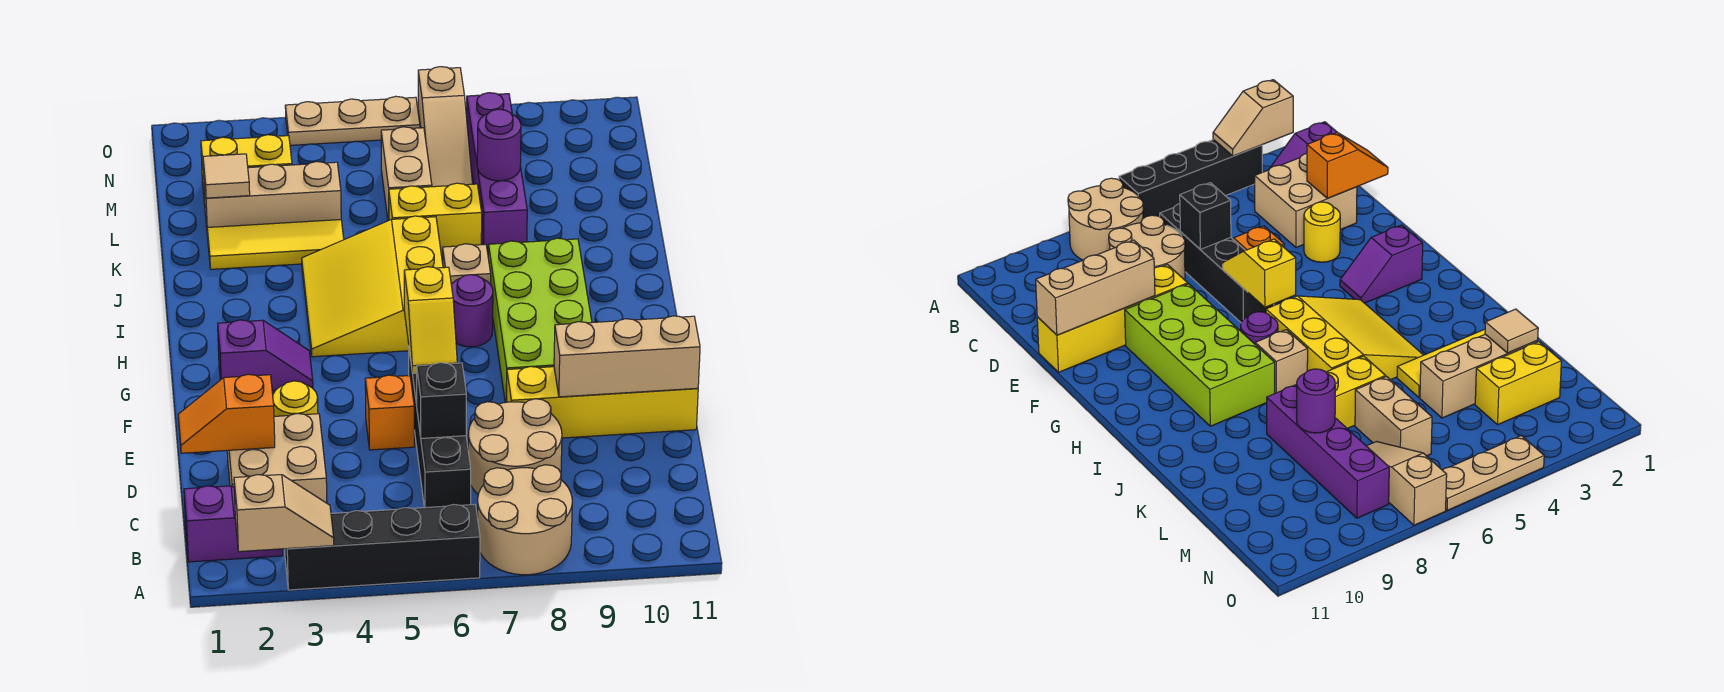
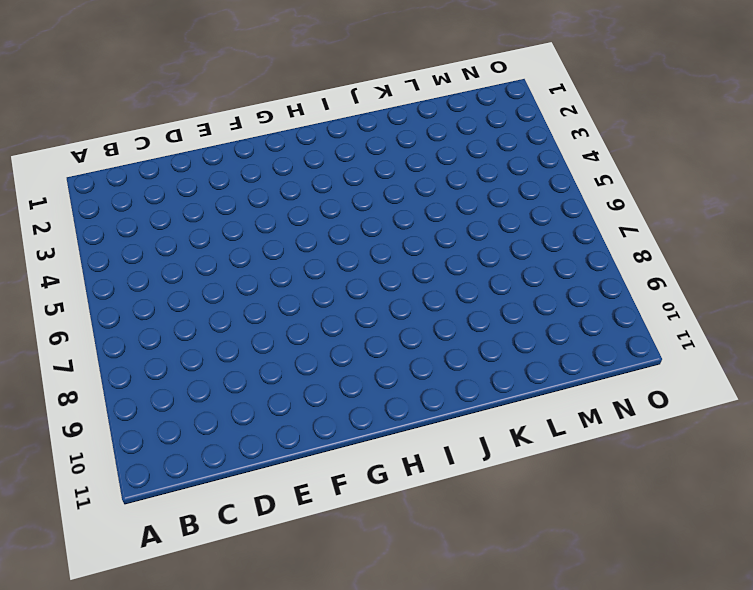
none -> black 1x4 brick [285,505,480,590]
none -> tan 2x2 round brick [478,465,572,575]
none -> purple 1x2 slope [184,486,283,562]

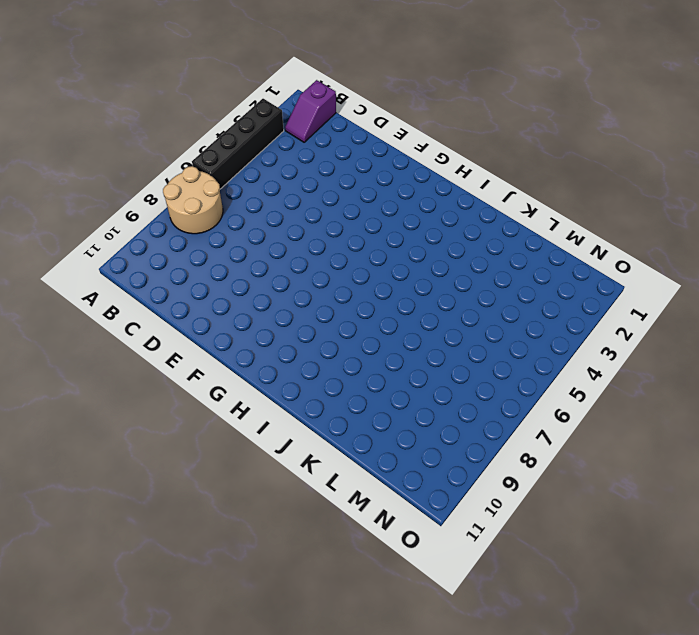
none -> tan 2x2 brick [227,413,327,503]
none -> black 1x4 brick [409,351,471,508]
none -> tan 2x2 round brick [468,399,562,494]

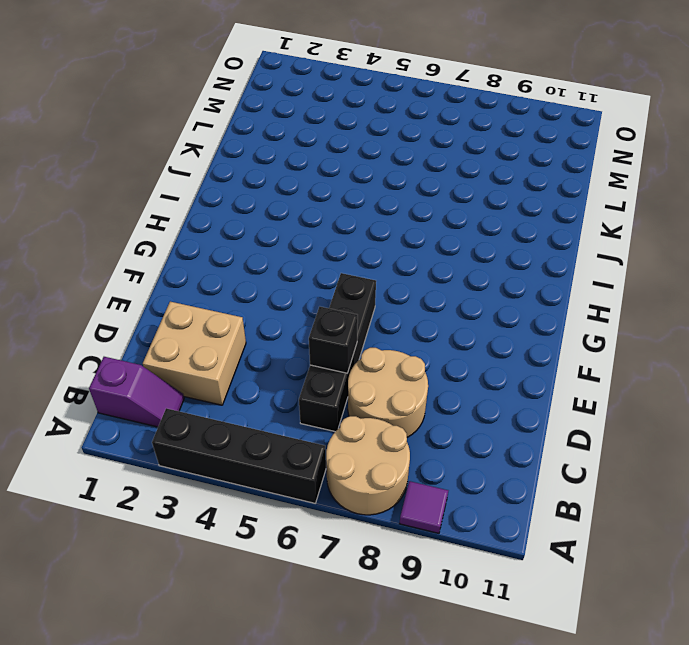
purple 1x1 tile [399,481,448,533] -> none
none -> yellow 1x1 round brick [273,381,318,416]
none -> orange 1x1 brick [365,375,414,450]
none -> yellow 1x4 brick [507,366,698,438]

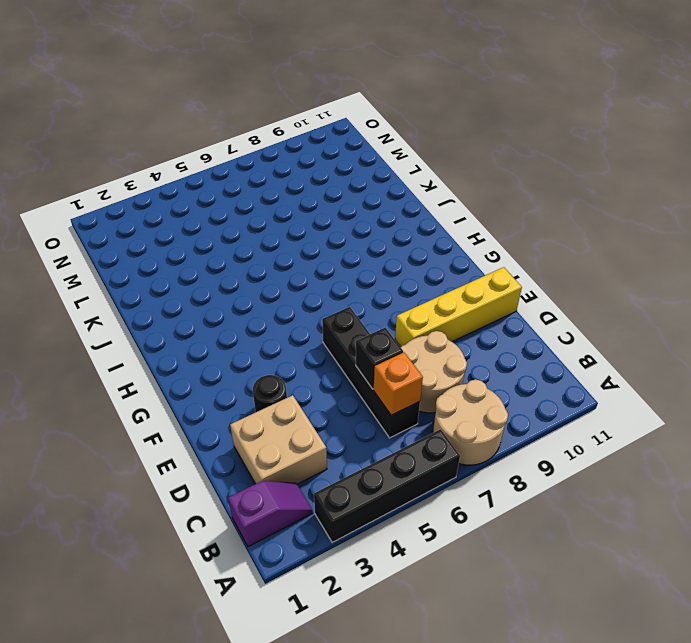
orange 1x1 brick [374,352,423,415] -> orange 1x1 brick moved to [365,375,414,450]
black 1x1 round brick [253,375,287,412] -> yellow 1x1 round brick [273,381,318,416]
none -> lime 2x4 brick [488,238,592,402]
none -> purple 1x2 slope [218,320,313,391]
none -> yellow 3x3 slope [302,216,443,357]

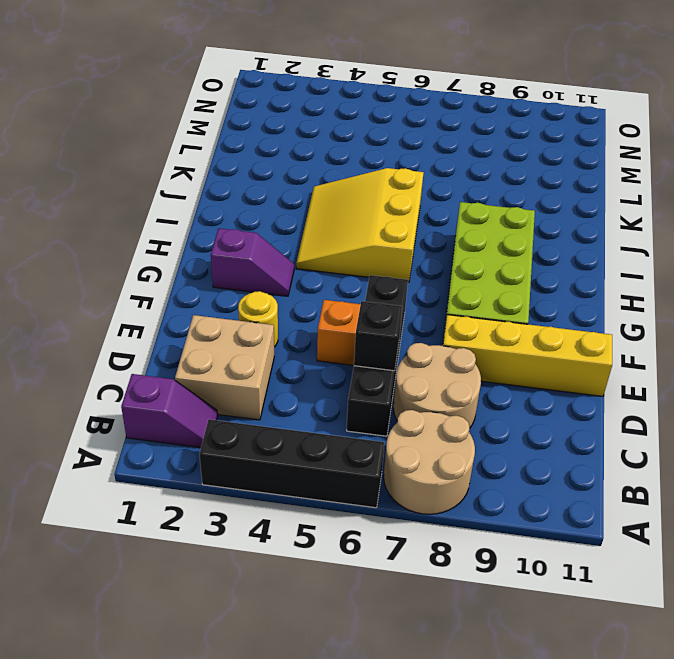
none -> purple 1x1 round brick [451,275,493,347]
none -> tan 1x1 brick [443,244,491,285]
none -> yellow 1x3 tile [207,220,344,269]

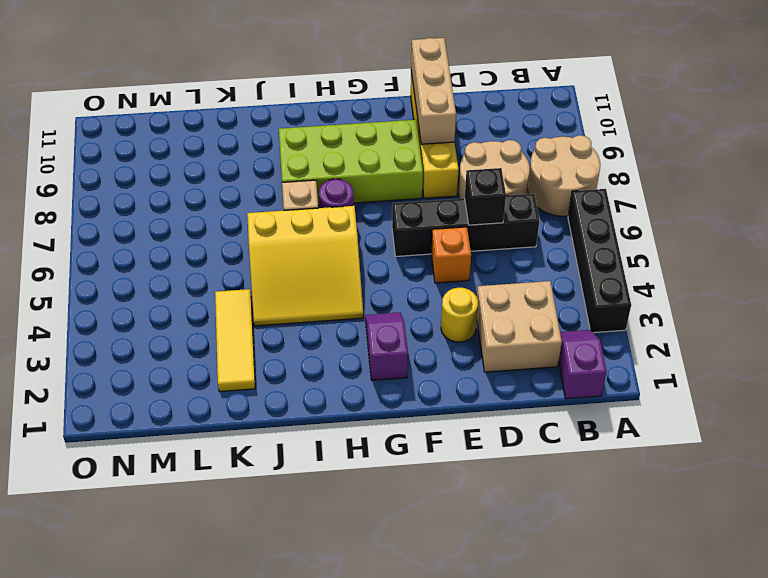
none -> yellow 1x2 brick [389,183,482,256]
none -> purple 1x4 brick [467,93,527,252]
none -> tan 1x3 brick [204,162,341,237]

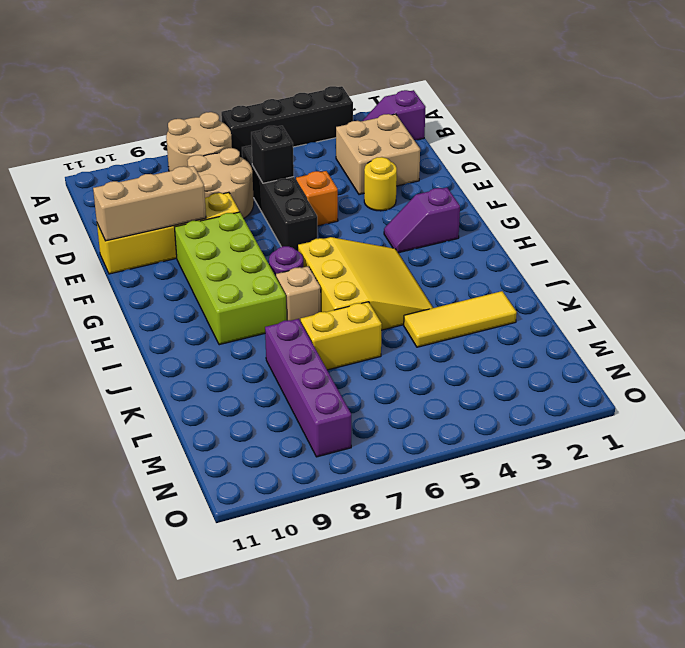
none -> tan 1x3 brick [204,162,341,237]
none -> tan 1x2 brick [381,127,432,221]
none -> yellow 1x2 brick [201,135,292,204]

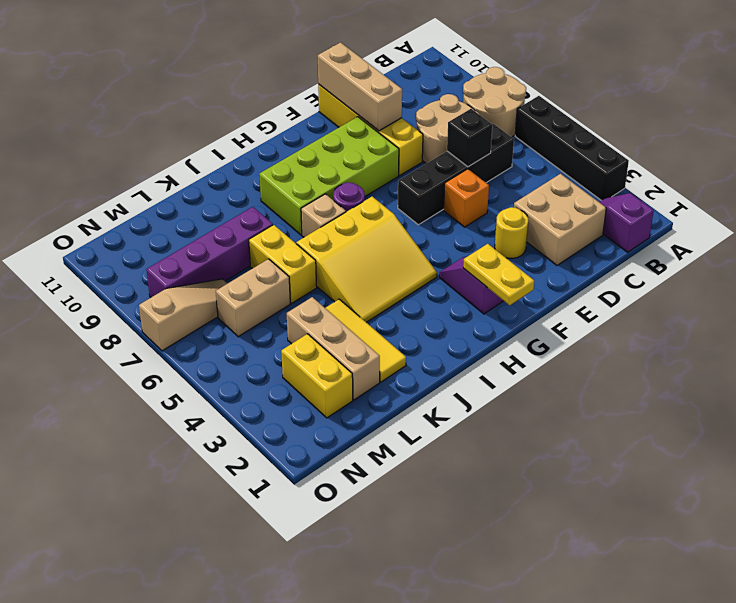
yellow 1x2 plate [463,244,534,305] -> none
none -> tan 1x3 plate [285,96,420,145]
none -> tan 1x2 slope [234,475,334,552]
none -> orange 1x2 slope [178,374,275,453]

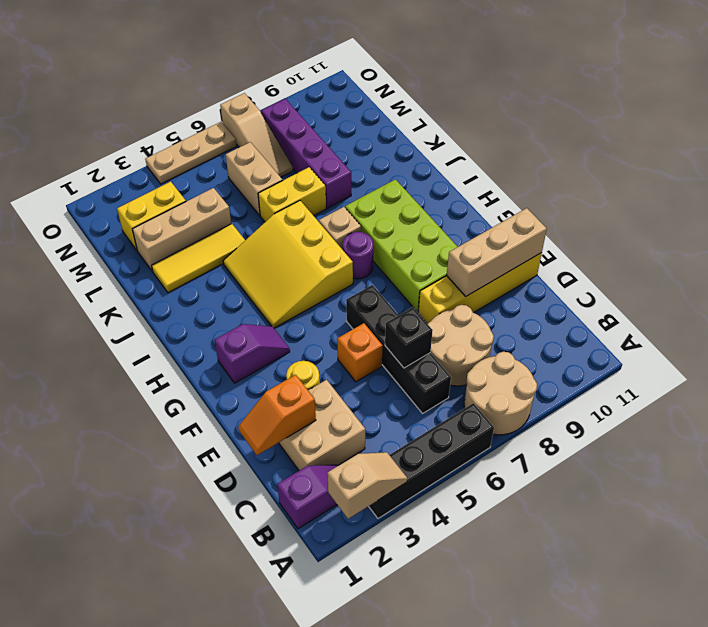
none -> yellow 1x2 slope [404,267,457,373]
none -> tan 1x1 tile [203,154,250,198]
none -> purple 1x1 round brick [477,109,521,181]

